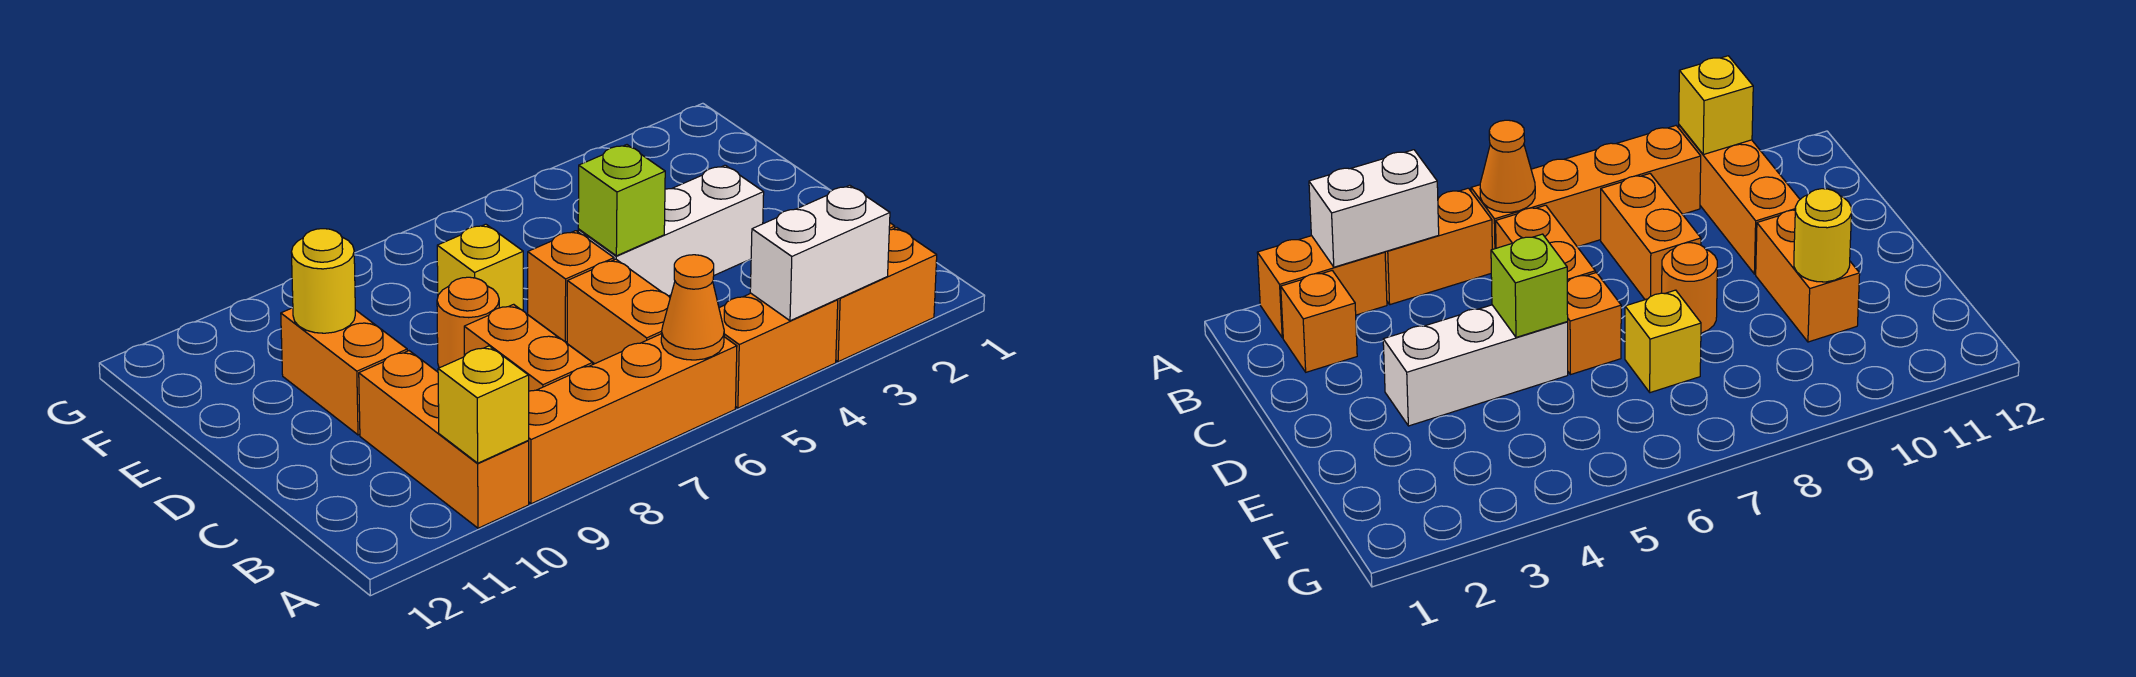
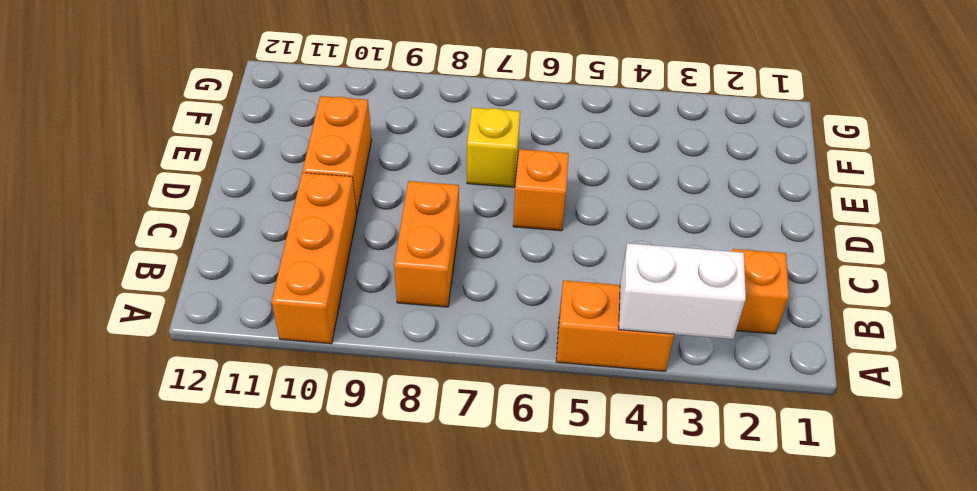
none -> orange 1x2 brick [836,228,937,362]
none -> orange 1x4 brick [528,334,737,504]
none -> orange 1x2 brick [567,259,670,364]

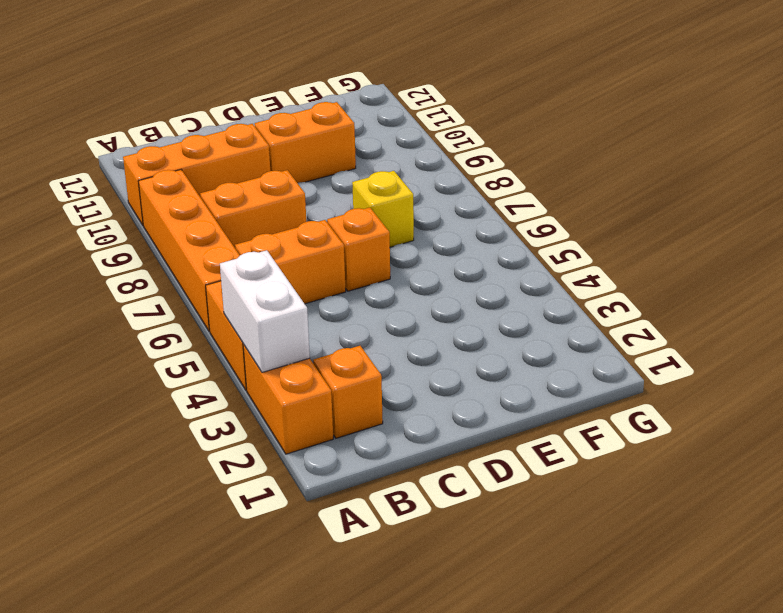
none -> white 1x3 brick [578,165,764,296]
none -> orange 1x1 round brick [437,277,499,368]
none -> orange 1x1 cone [661,255,724,360]

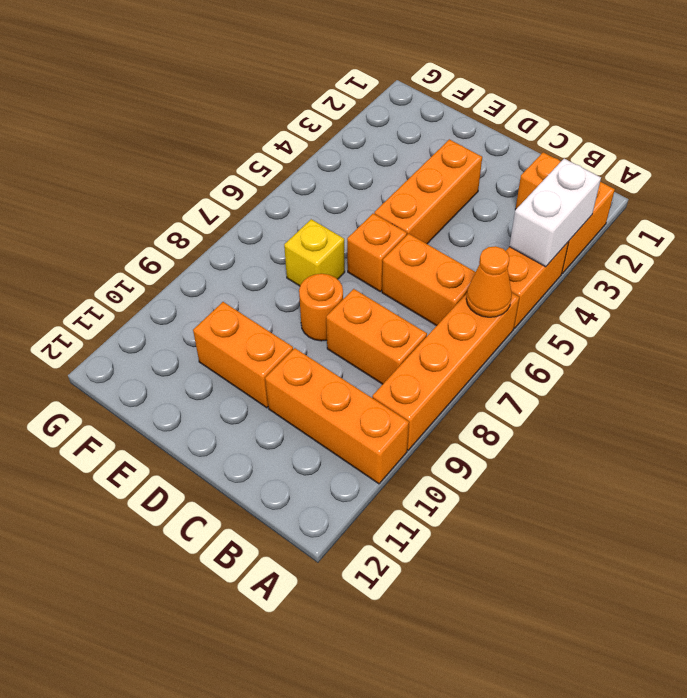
orange 1x3 brick [374,139,482,244] -> white 1x3 brick [578,165,764,296]
none -> yellow 1x1 brick [438,346,529,463]
none -> lime 1x1 brick [578,145,665,256]
none -> yellow 1x1 round brick [291,229,355,333]

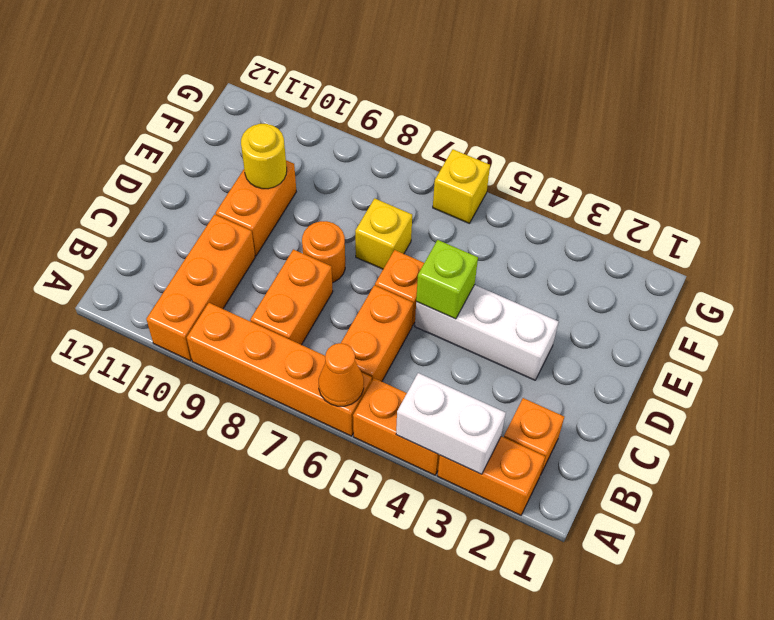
yellow 1x1 brick [433,149,490,223] -> yellow 1x1 brick moved to [438,346,529,463]

